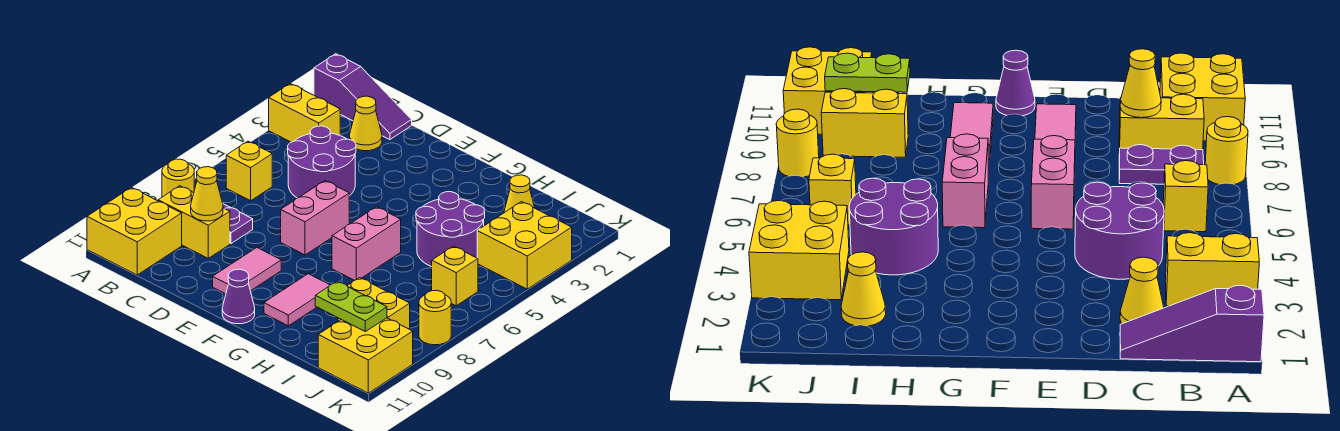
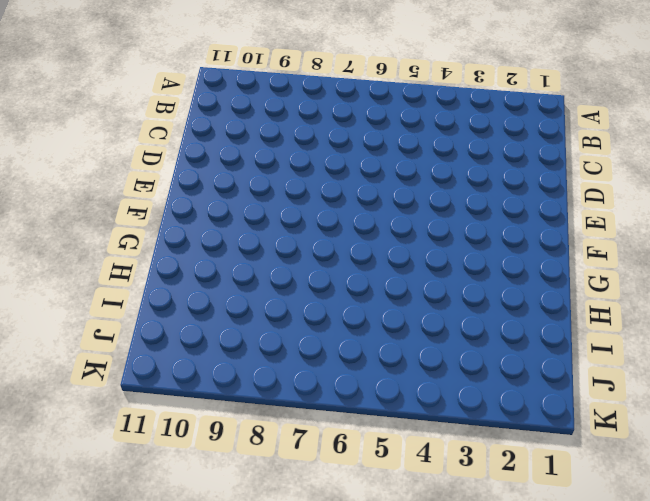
none -> purple 1x3 slope [314,54,412,140]
none -> yellow 1x2 brick [269,84,340,142]
none -> yellow 1x1 round brick [162,159,194,197]

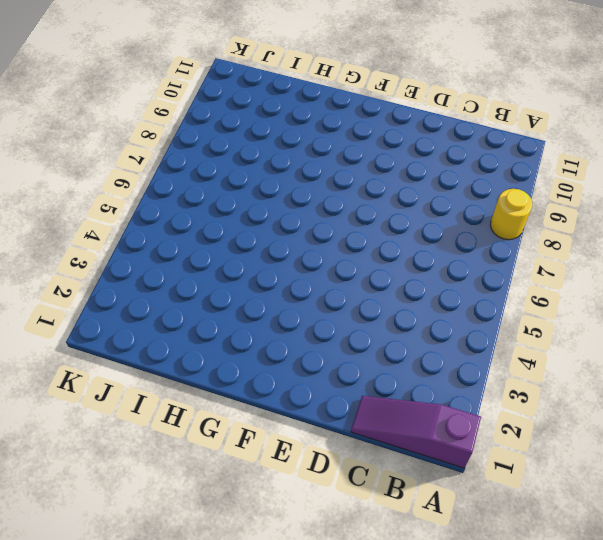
none -> yellow 1x2 brick [269,84,340,142]
none -> yellow 2x2 brick [87,188,182,275]
none -> yellow 1x1 brick [226,141,272,201]

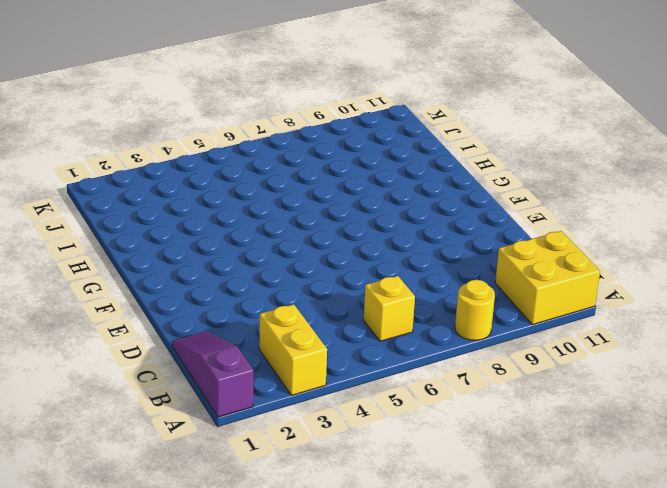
none -> purple 1x2 plate [223,204,253,244]
none -> yellow 1x2 brick [158,186,230,258]
none -> yellow 1x1 cone [350,96,382,151]

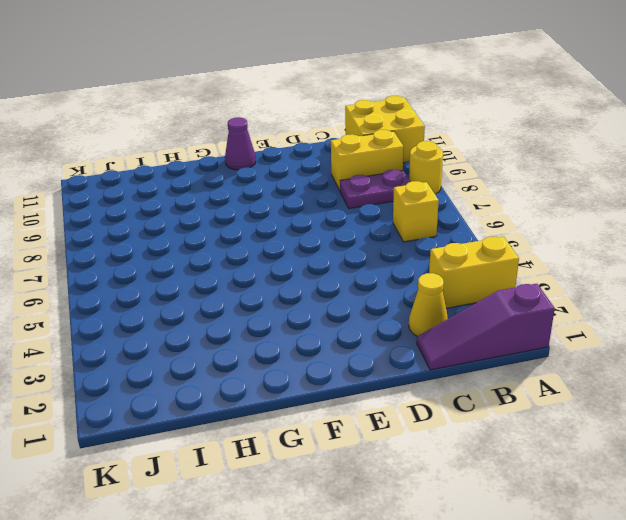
none -> purple 2x2 round brick [288,126,356,198]
none -> pink 1x2 brick [281,181,349,255]
none -> pink 1x2 tile [213,248,281,294]

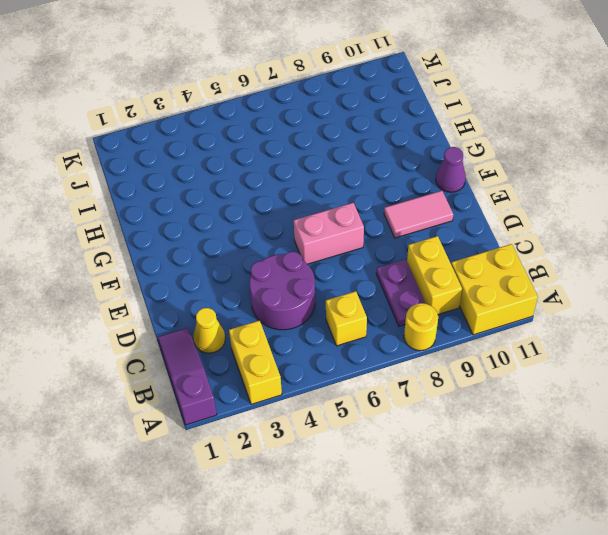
none -> pink 1x2 brick [332,207,401,280]
none -> pink 1x2 tile [264,274,330,326]
none -> purple 2x2 round brick [416,192,485,267]

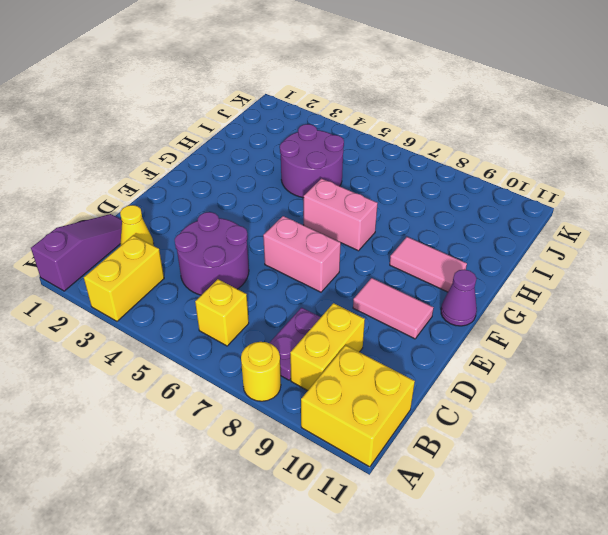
none -> yellow 1x1 cone [504,175,535,213]
none -> yellow 1x2 brick [338,278,410,329]
none -> yellow 2x2 brick [477,202,572,289]

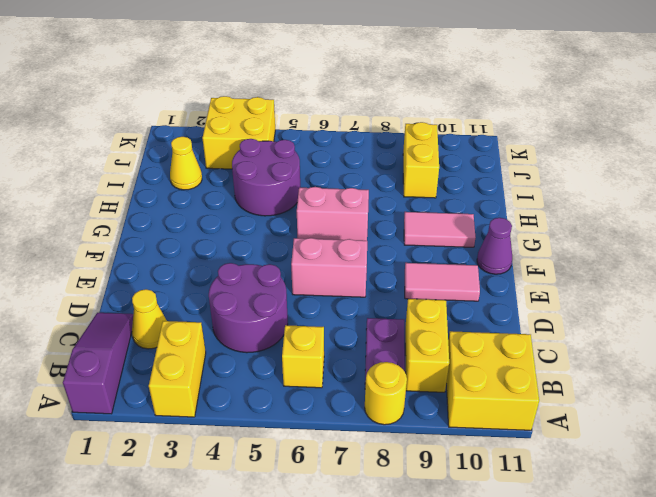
none -> yellow 1x1 brick [432,246,478,306]
none -> yellow 2x2 brick [318,318,413,393]
none -> yellow 1x1 round brick [419,290,451,345]

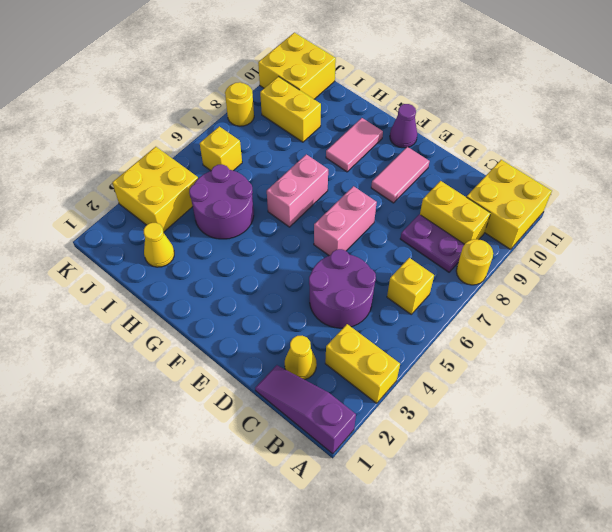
none -> yellow 1x1 cone [191,167,223,221]
none -> lime 1x2 plate [315,281,387,332]

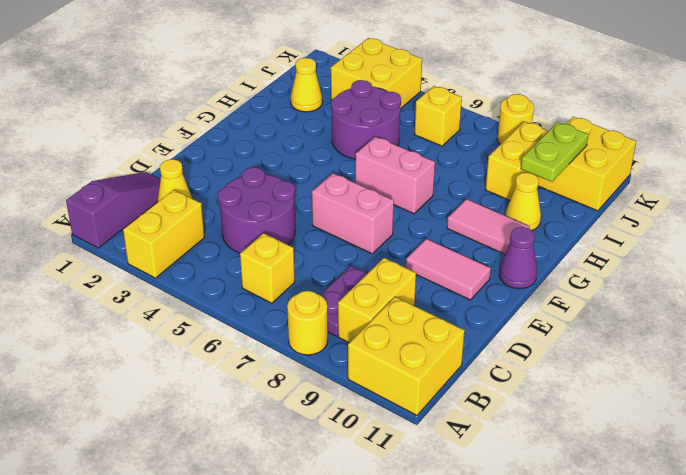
yellow 1x1 cone [505,173,541,230] -> yellow 1x1 cone moved to [191,167,223,221]

